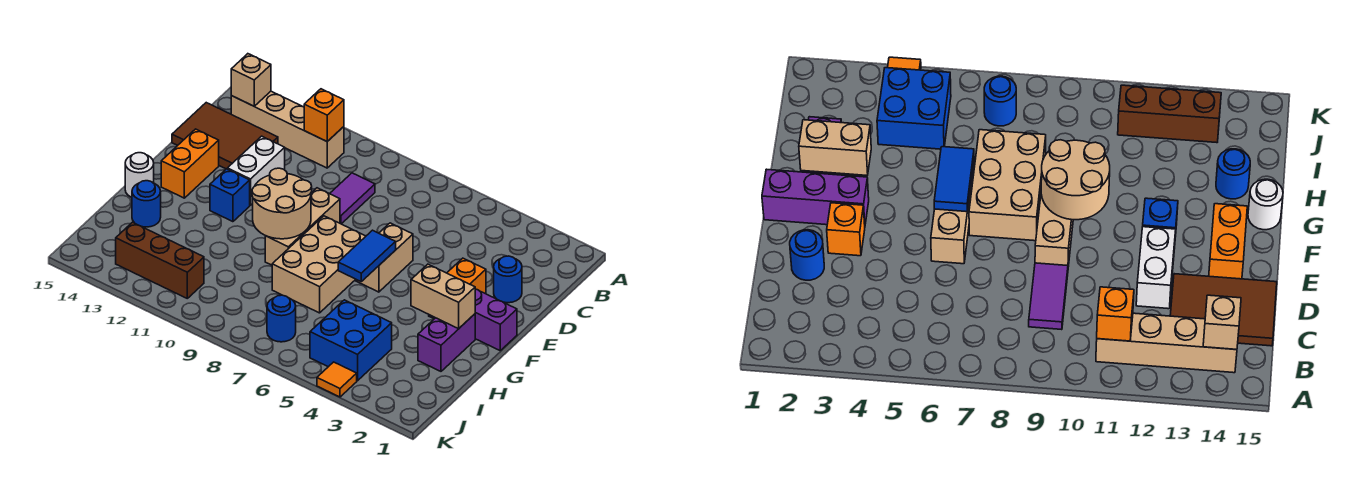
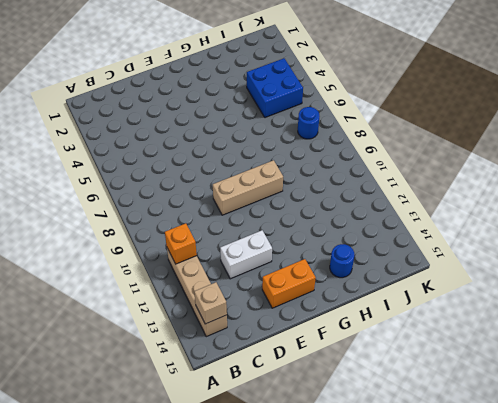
none -> purple 1x2 tile [330,173,375,224]
none -> brown 2x3 tile [172,103,278,169]
none -> blue 1x1 round brick [494,256,522,303]

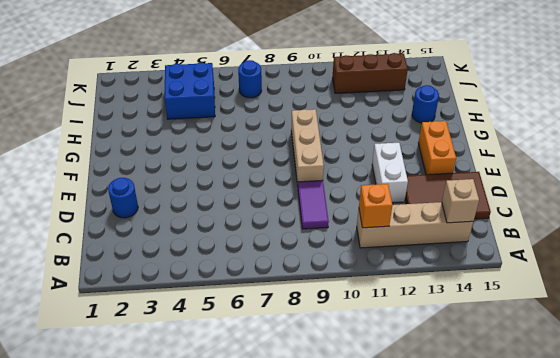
none -> orange 1x1 brick [447,258,486,294]
none -> tan 1x2 brick [356,223,413,292]
none -> purple 1x3 brick [429,289,517,350]

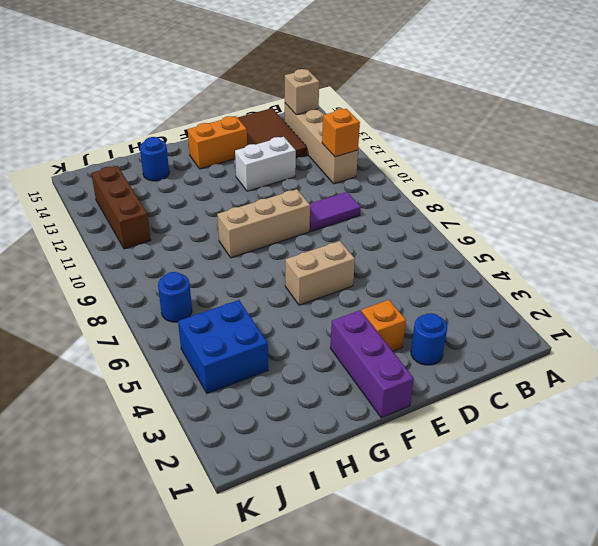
none -> tan 2x3 brick [272,216,366,313]
none -> blue 1x1 brick [210,169,250,222]
none -> purple 1x2 brick [418,314,475,371]

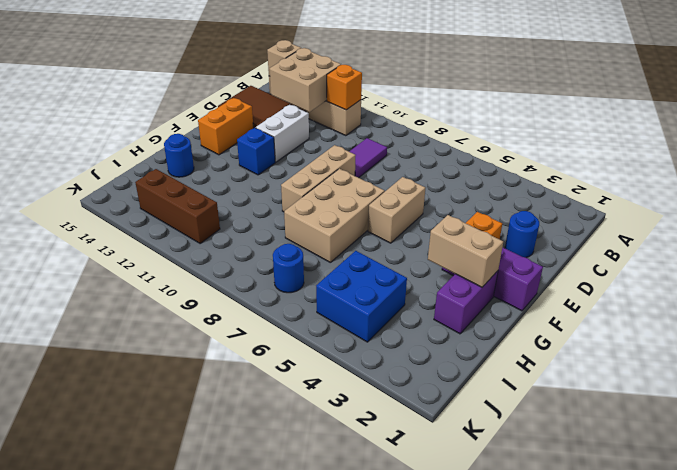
tan 2x2 brick [269,48,341,112] -> none
none -> white 1x1 round brick [125,153,154,197]
none -> orange 1x1 tile [317,362,357,397]
none -> blue 1x2 tile [338,230,396,281]

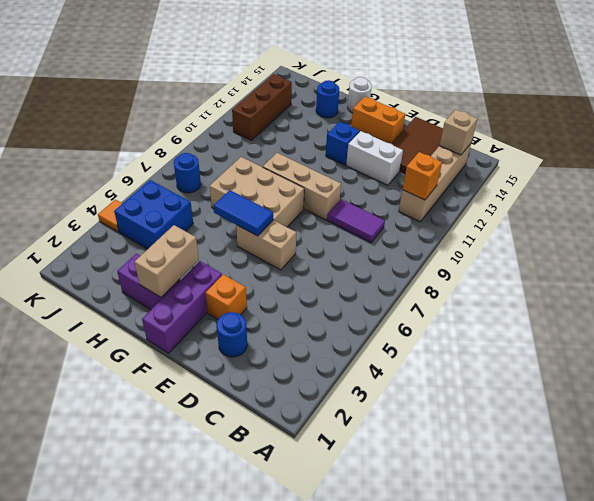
none -> tan 2x2 round brick [252,168,312,239]

